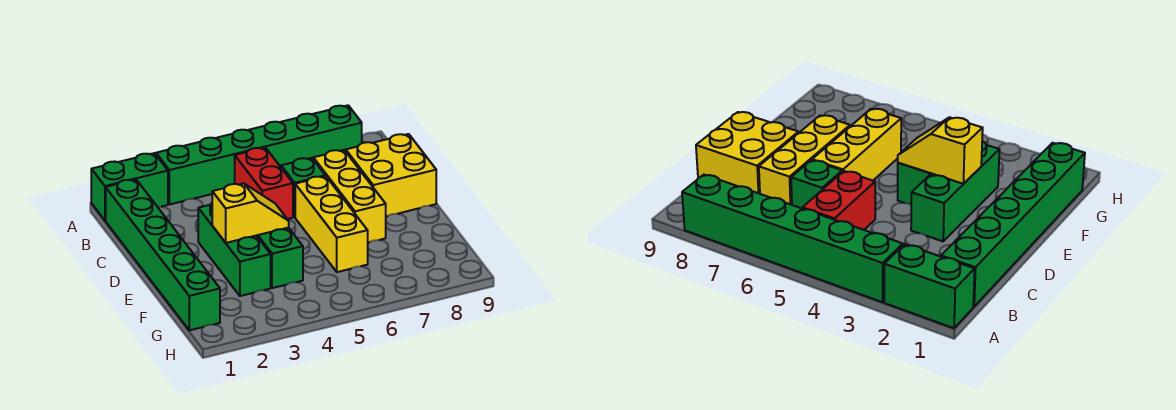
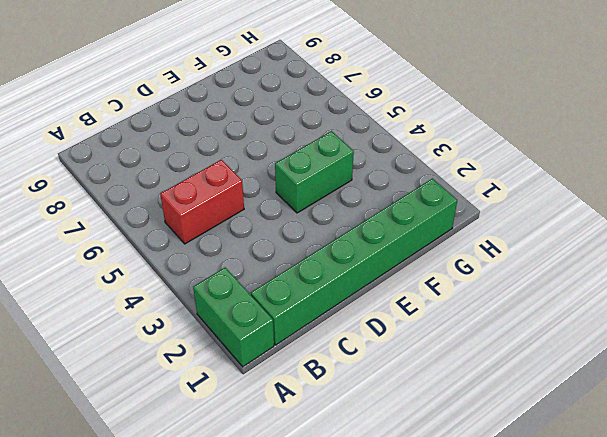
none -> green 1x6 brick [156,105,362,205]
none -> green 1x1 brick [281,158,325,217]

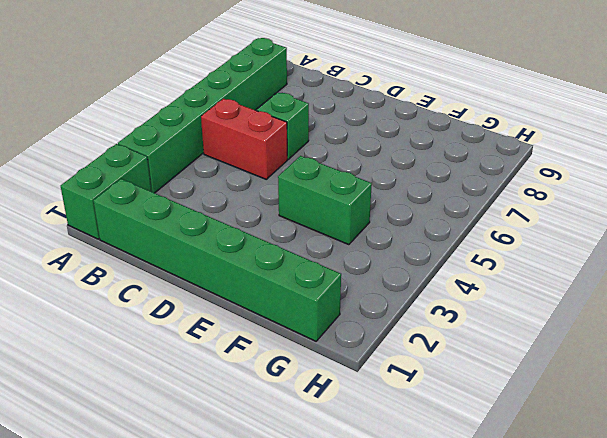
none -> yellow 1x3 brick [313,150,386,243]
none -> yellow 2x2 brick [346,134,436,216]

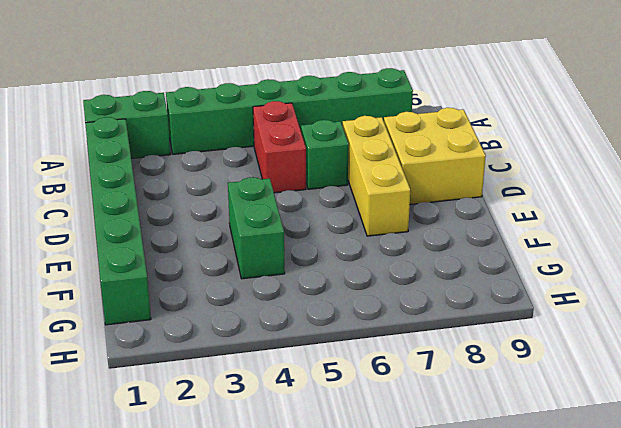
none -> green 1x3 brick [198,203,271,296]
none -> yellow 1x3 brick [295,176,368,272]

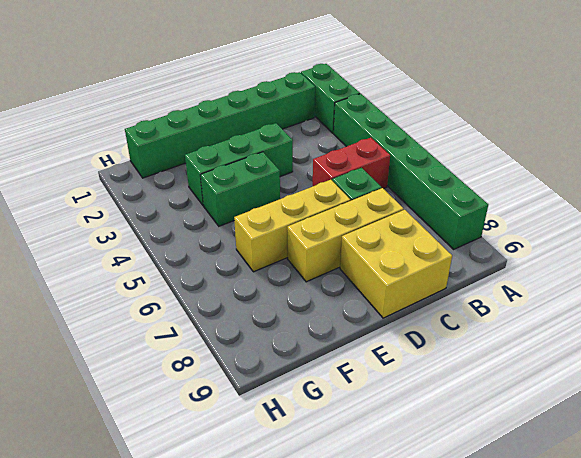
none -> yellow 1x2 slope [212,183,289,243]

